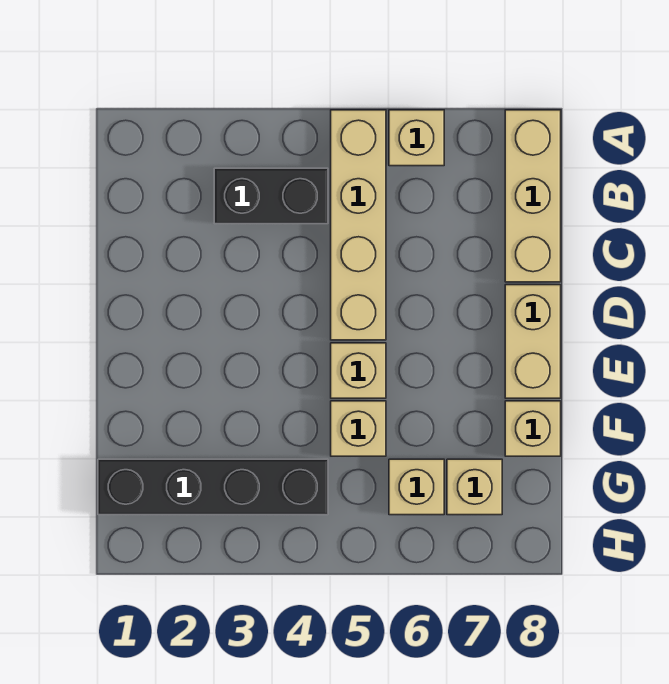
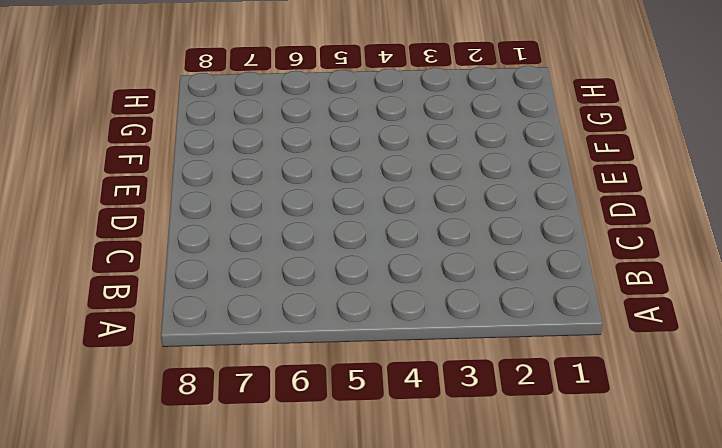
none -> tan 1x4 brick [331,110,386,340]
none -> tan 1x1 brick [389,110,444,166]

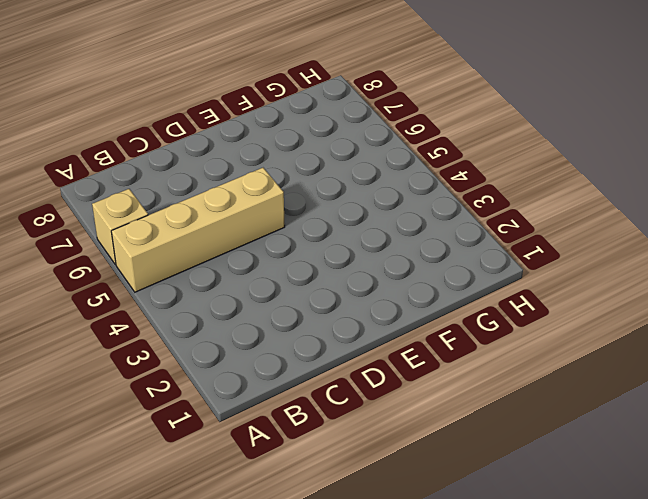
none -> tan 1x3 brick [505,110,561,282]
none -> black 1x2 brick [214,168,328,224]

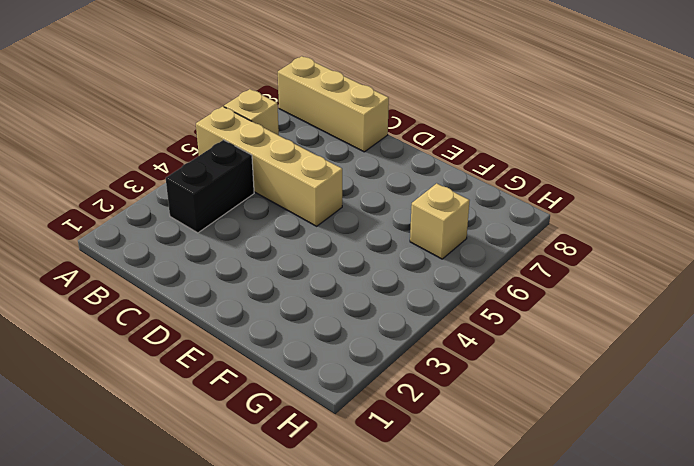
none -> tan 1x2 brick [505,285,561,398]
none -> tan 1x1 brick [331,343,386,398]

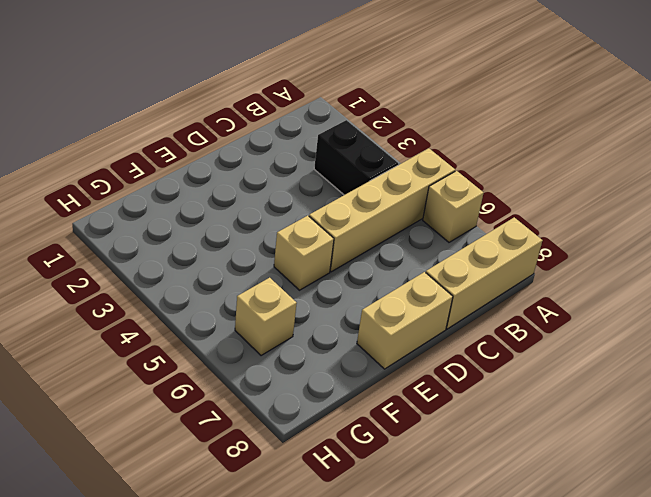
none -> tan 1x1 brick [331,401,386,456]
none -> tan 1x1 brick [505,401,561,456]

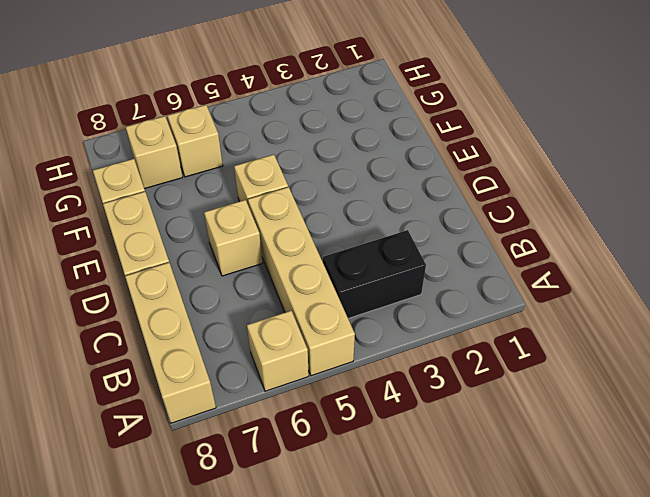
tan 1x1 brick [204,200,262,276] -> tan 1x1 brick moved to [331,401,386,456]
none -> black 1x4 brick [98,459,328,515]

